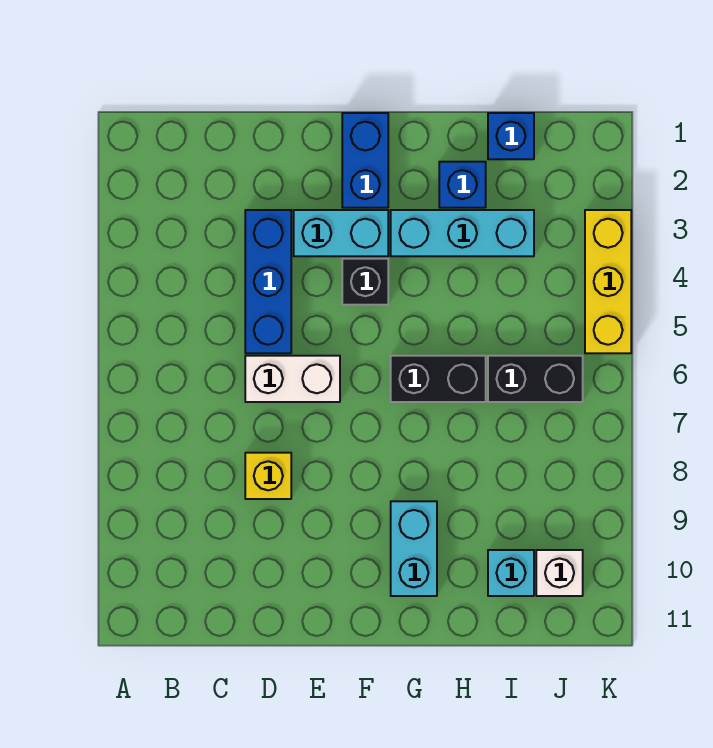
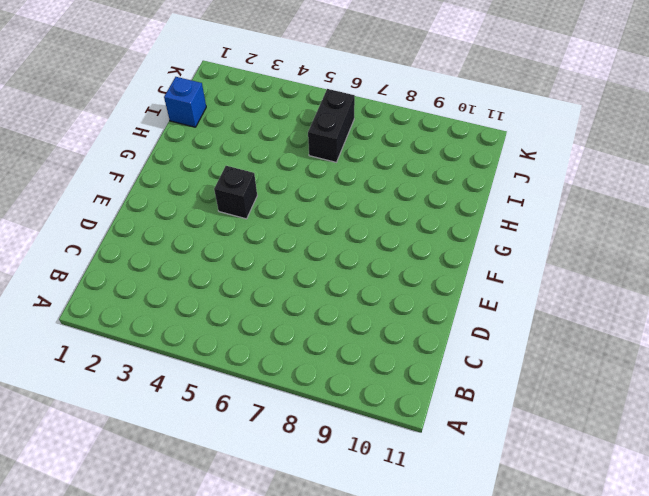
none -> blue 1x3 brick [245,210,291,353]
none -> white 1x2 brick [245,356,340,402]
none -> yellow 1x1 brick [245,453,291,499]

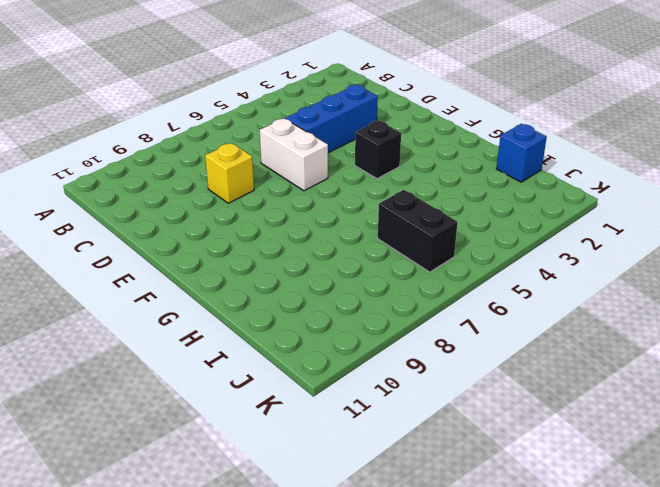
none -> cyan 1x2 brick [294,210,388,256]
none -> blue 1x2 brick [342,113,388,208]
none -> cyan 1x3 brick [391,210,534,256]

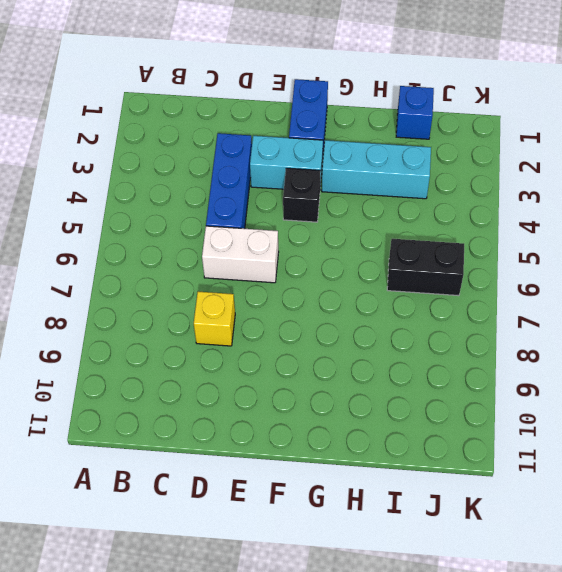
none -> black 1x2 brick [391,356,486,402]
none -> cyan 1x2 brick [391,501,437,596]
none -> blue 1x1 brick [439,162,486,208]

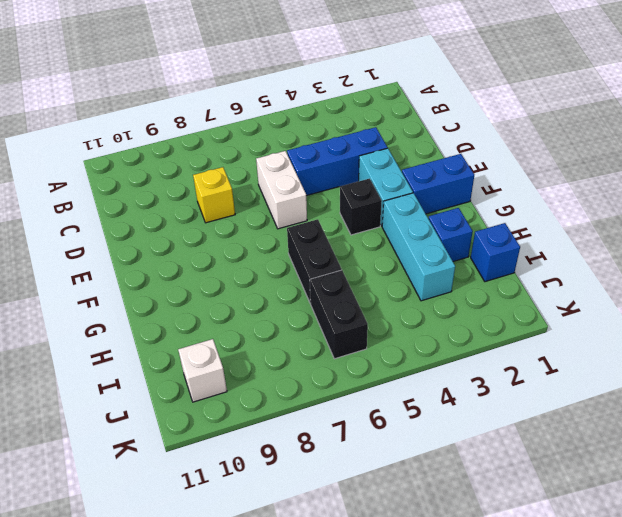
none -> cyan 1x2 brick [391,501,437,596]
none -> cyan 1x1 brick [488,550,534,596]
none -> yellow 1x3 brick [585,210,631,353]

